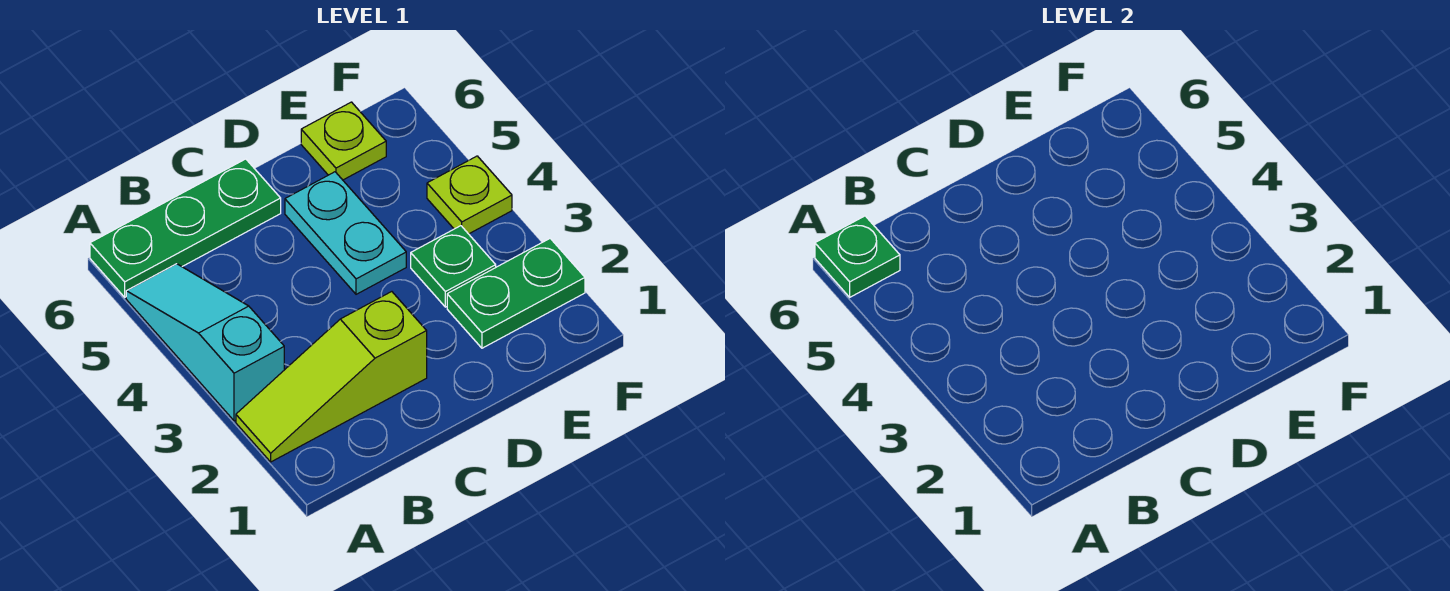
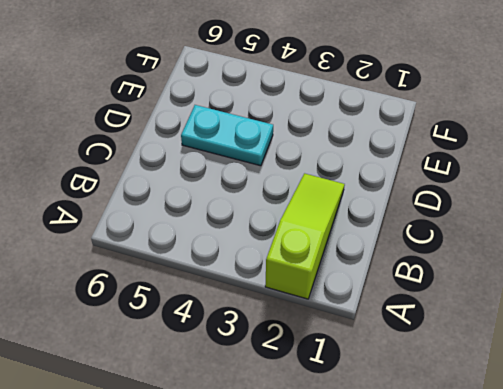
lime 1x3 slope [265,173,345,299] -> lime 1x3 slope turned to [236,292,427,462]
none -> cyan 1x3 slope [126,264,284,421]
none -> green 1x3 plate [90,159,281,297]

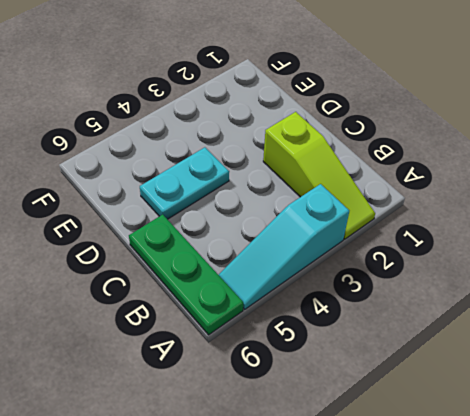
none -> green 1x2 plate [447,238,585,348]
none -> green 1x1 plate [411,226,496,307]

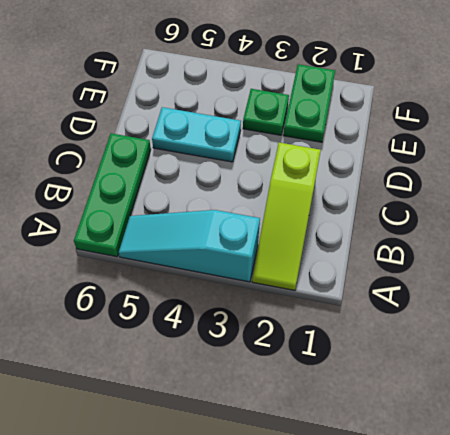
none -> lime 1x1 plate [301,102,386,180]
none -> lime 1x1 plate [427,156,512,234]

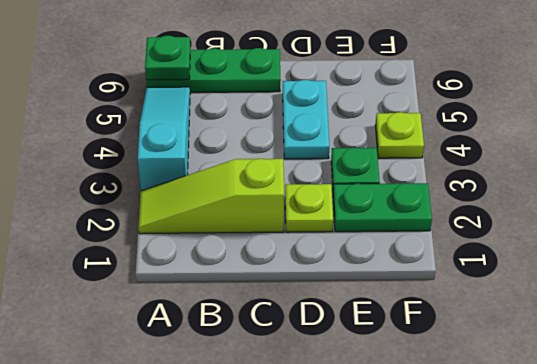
lime 1x1 plate [285,184,333,232] -> lime 1x1 plate moved to [301,102,386,180]

